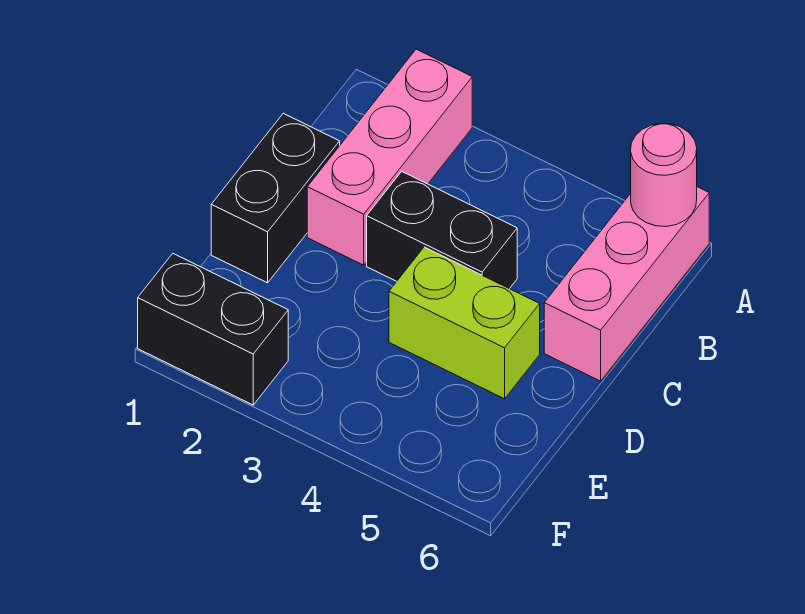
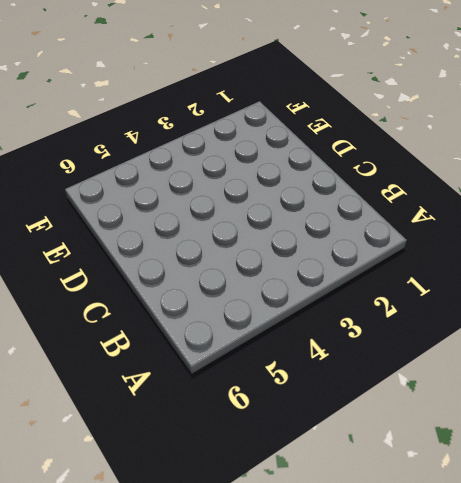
none -> pink 1x3 brick [307,49,472,265]
none -> pink 1x3 brick [544,187,709,381]

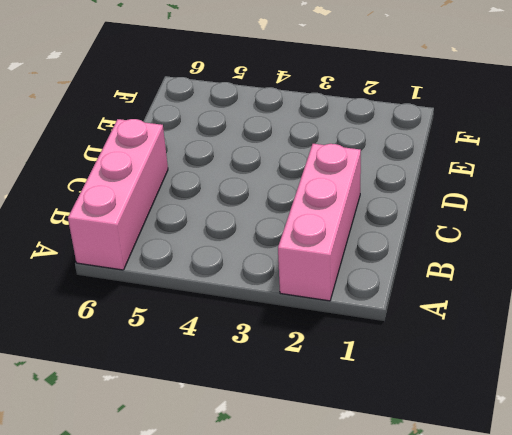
none -> black 1x2 brick [211,113,340,283]
none -> black 1x2 brick [367,172,517,289]

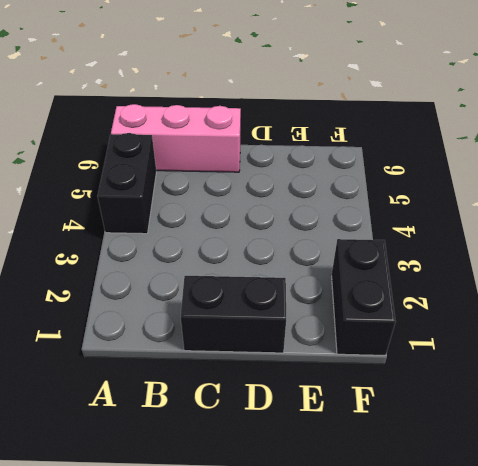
black 1x2 brick [98,133,156,234] -> black 1x2 brick moved to [367,172,517,289]
none -> pink 1x3 brick [307,49,472,265]
none -> lime 1x2 brick [389,247,540,399]

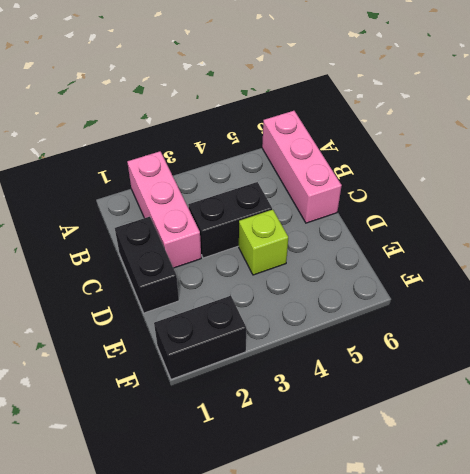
lime 1x1 brick [239,210,288,275] -> lime 1x2 brick [389,247,540,399]
none -> pink 1x1 round brick [631,123,697,227]

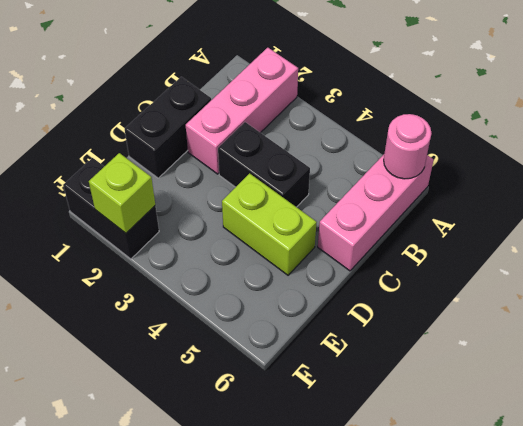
lime 1x1 brick [89,153,155,233] -> none

